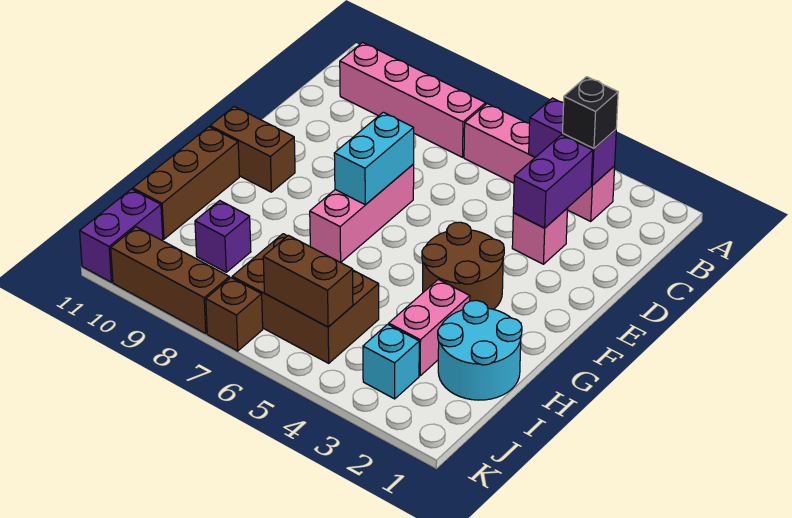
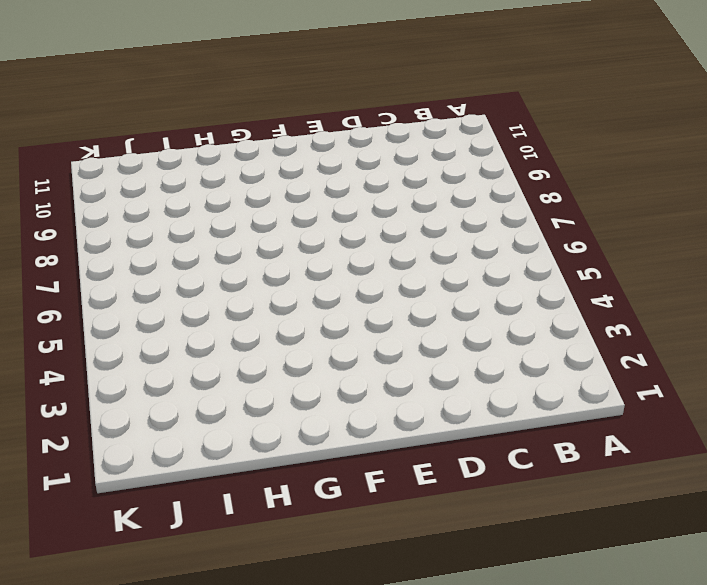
none -> pink 1x4 brick [464,104,615,221]
none -> pink 1x4 brick [340,42,486,157]
none -> pink 1x1 brick [512,208,568,264]

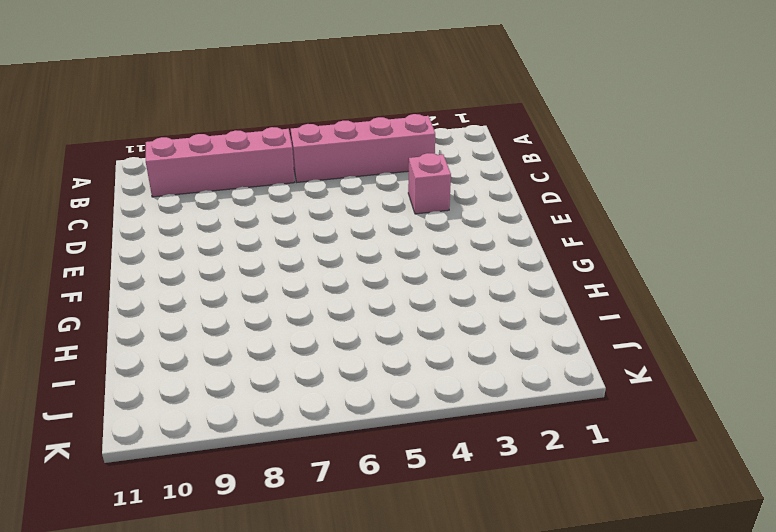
none -> pink 1x3 brick [310,164,414,262]
none -> brown 2x2 round brick [422,222,504,309]
none -> brown 1x2 brick [210,107,295,192]

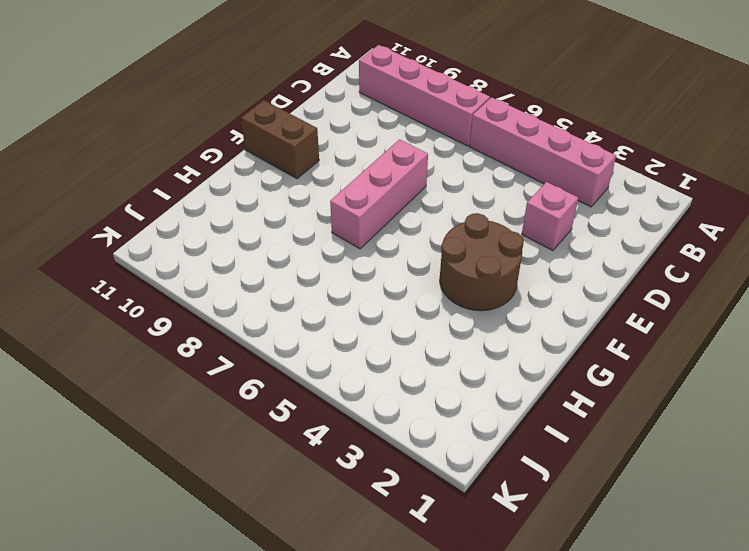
none -> brown 1x3 brick [133,127,239,239]
none -> cyan 2x2 round brick [438,301,522,400]
none -> pink 1x2 brick [389,279,470,376]

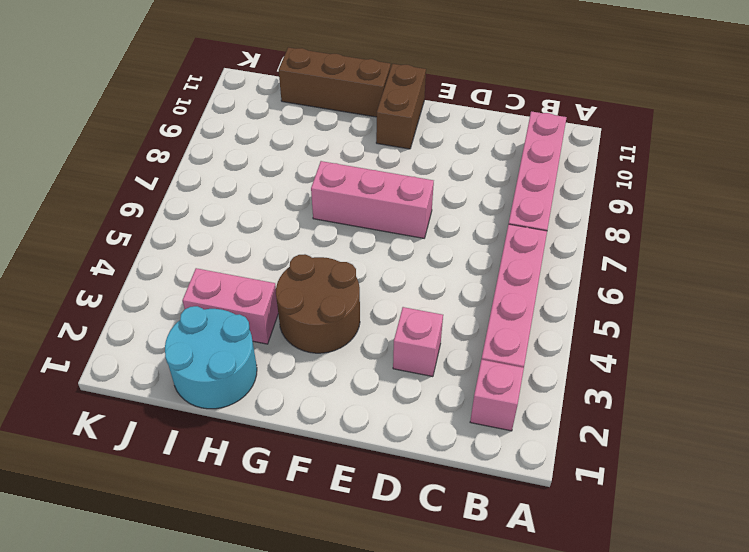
pink 1x1 brick [470,360,524,431] -> none
none -> brown 2x3 brick [232,234,379,363]
none -> purple 1x1 brick [195,201,251,272]
none -> cyan 1x1 brick [363,324,419,399]

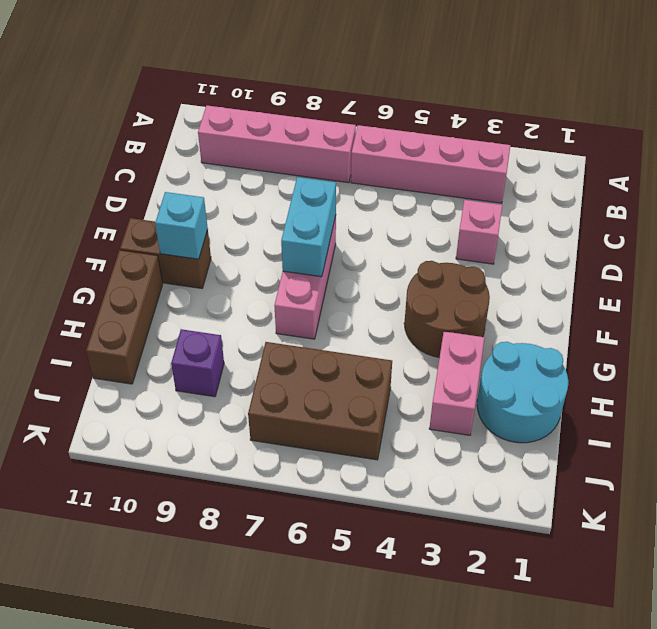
cyan 1x1 brick [155,192,208,259] -> cyan 1x1 brick moved to [363,324,419,399]
none -> purple 1x2 brick [80,189,163,282]
none -> brown 1x1 brick [206,278,263,351]
none -> brown 1x3 brick [111,227,229,333]

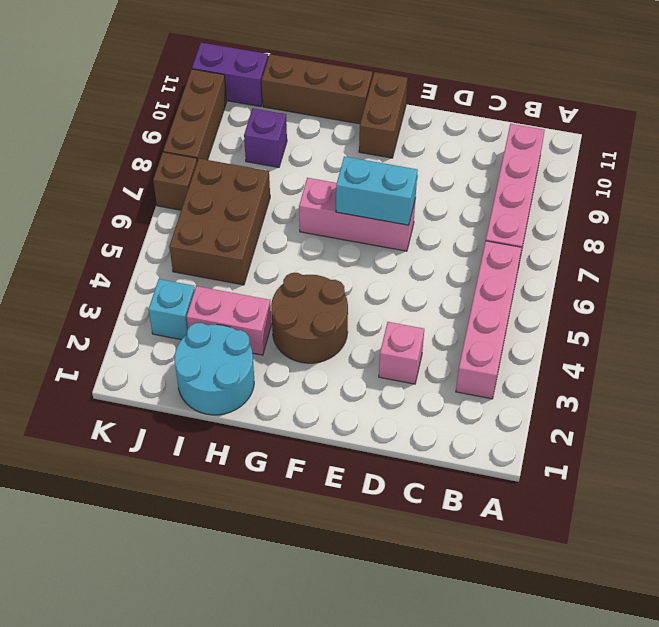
none -> purple 1x2 brick [529,98,616,185]
none -> purple 1x2 brick [513,135,593,228]
none -> brown 1x2 brick [263,235,353,327]

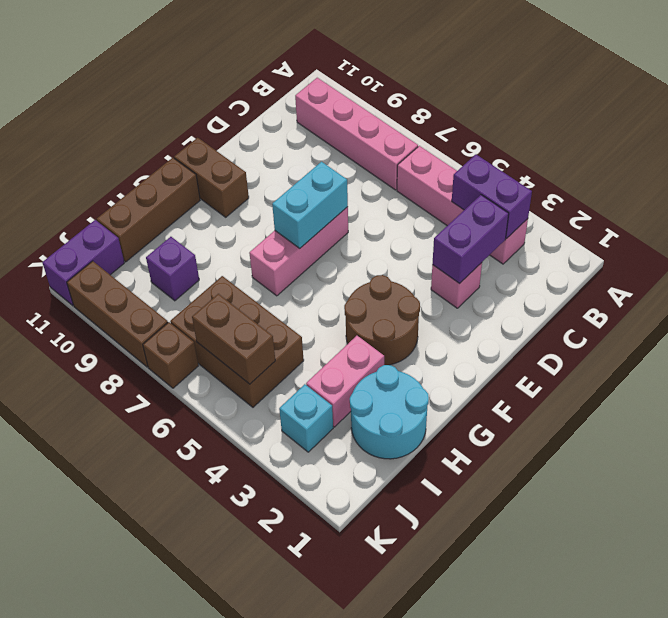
none -> black 1x1 brick [563,77,618,149]

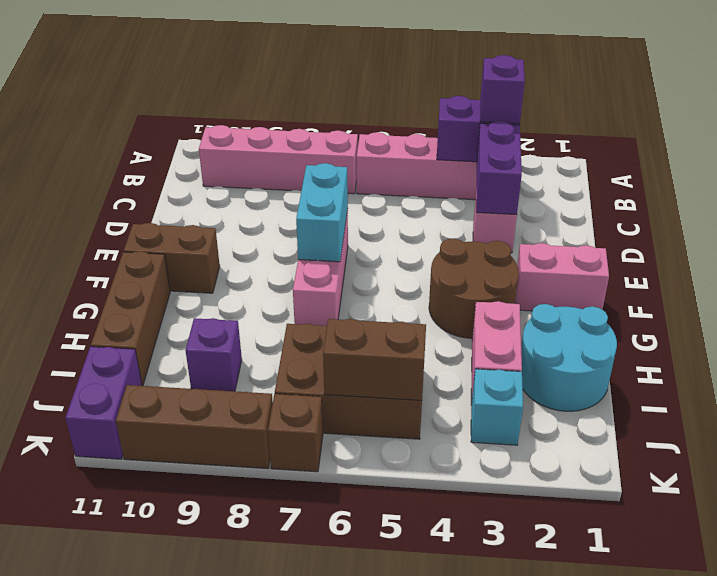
purple 1x1 brick [480,55,525,123] -> black 1x1 brick [563,77,618,149]
pink 1x2 brick [516,243,609,311] -> none

